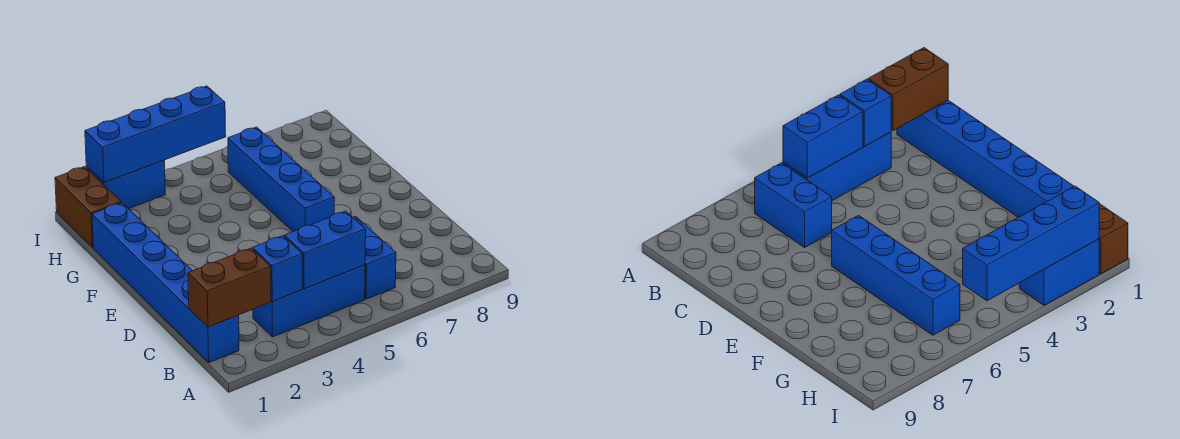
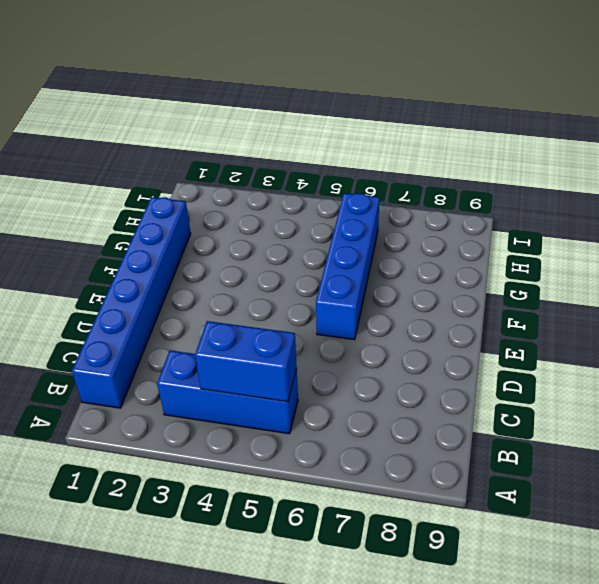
none -> blue 1x2 brick [353,216,396,299]
none -> brown 1x2 brick [55,167,121,248]

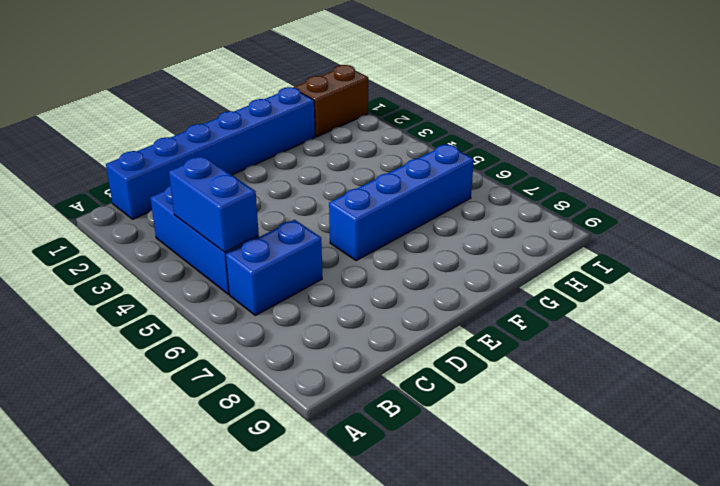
none -> blue 1x2 brick [86,160,165,209]
none -> brown 1x2 brick [188,248,271,327]

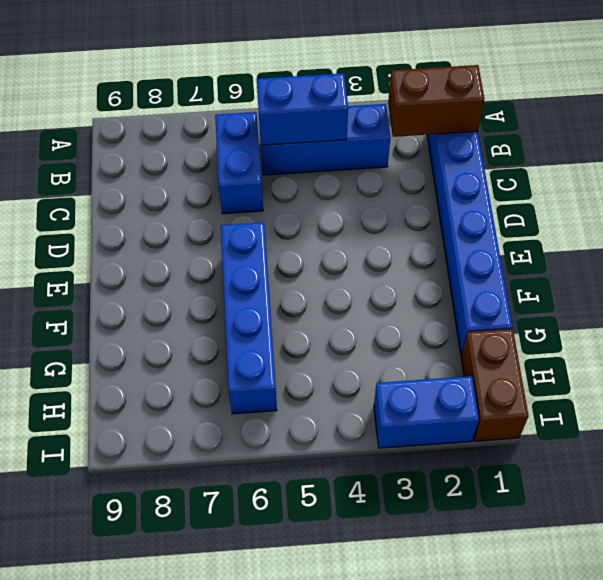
none -> blue 1x1 brick [253,236,303,301]
none -> blue 1x4 brick [85,86,226,182]

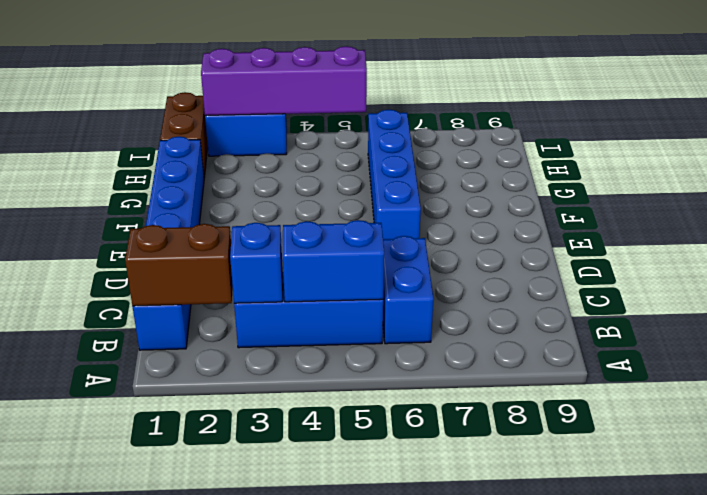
purple 1x4 brick [201,46,367,115] -> blue 1x4 brick [85,86,226,182]

